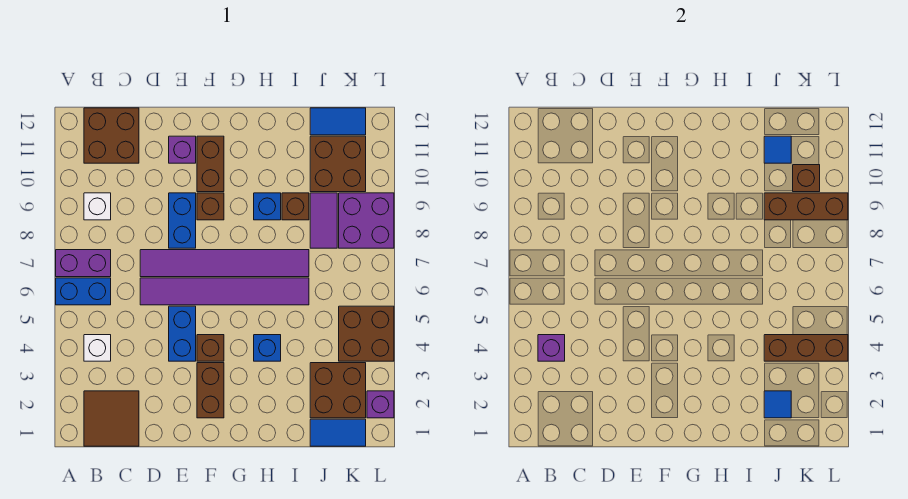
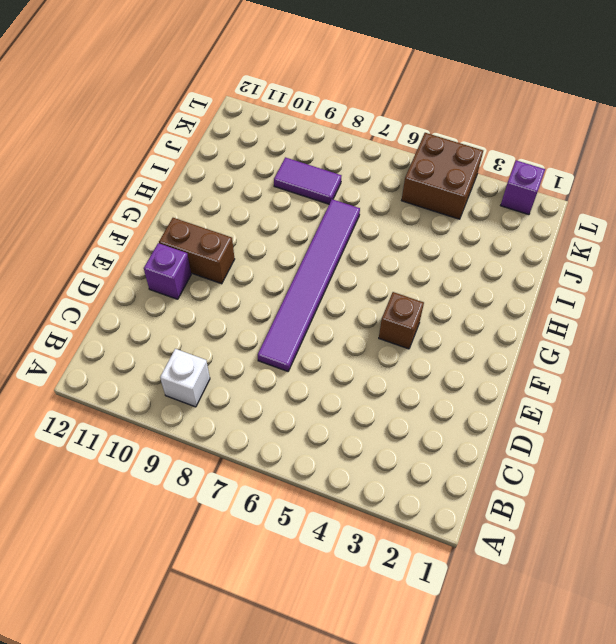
none -> blue 1x2 brick [56,278,111,305]
none -> purple 1x2 brick [56,250,111,277]
none -> brown 2x2 tile [84,391,139,446]
none -> white 1x1 brick [84,335,111,361]

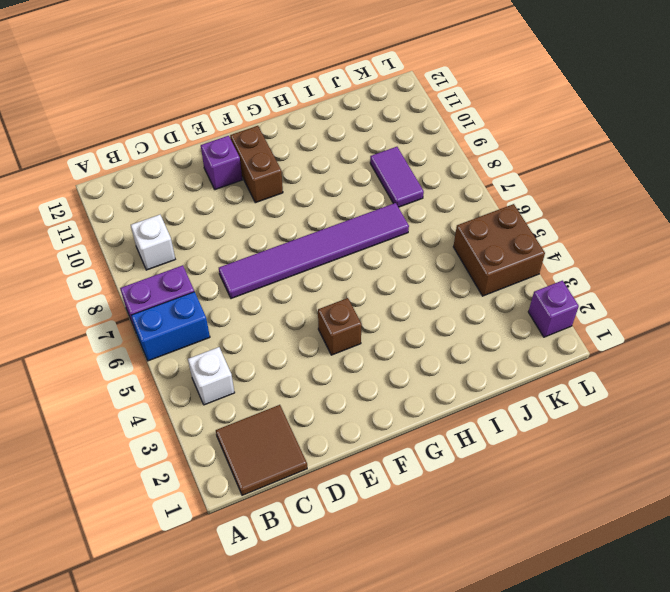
none -> brown 2x2 brick [84,108,139,163]
none -> purple 1x6 tile [140,278,309,305]
none -> blue 1x2 brick [169,306,196,361]
none -> blue 1x2 brick [169,193,196,248]

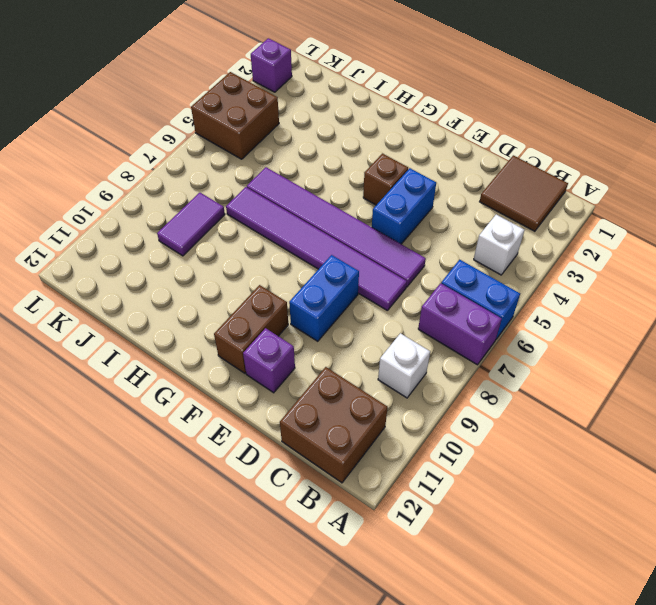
none -> brown 1x2 brick [197,363,224,418]
none -> brown 1x1 brick [197,193,224,220]
none -> blue 1x1 brick [254,335,281,361]
none -> blue 1x1 brick [254,193,281,220]

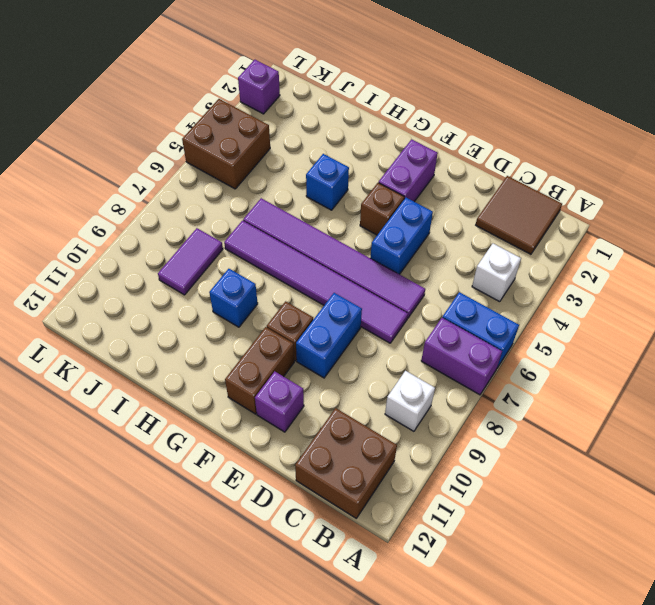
purple 1x2 brick [379,139,438,202] -> brown 1x2 brick [197,363,224,418]
none -> brown 1x1 brick [282,193,309,220]
none -> blue 1x2 tile [310,419,366,446]
none -> brown 2x2 brick [310,363,366,418]
none -> brown 2x2 brick [310,136,366,192]

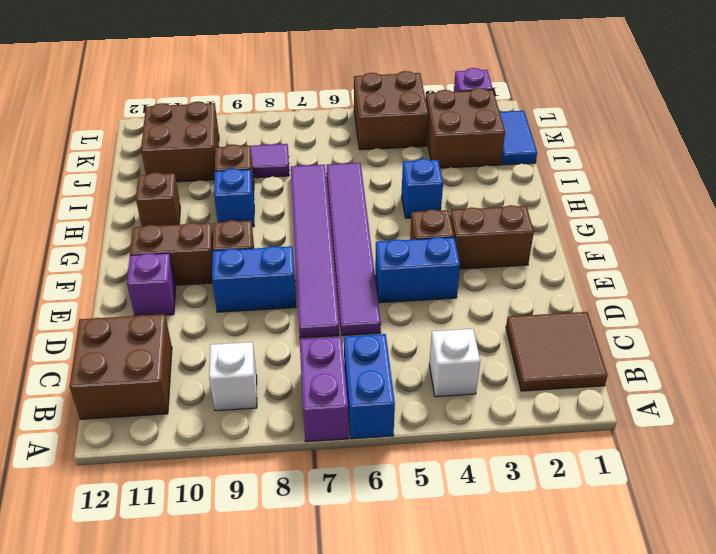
brown 1x1 brick [136,172,180,227] -> brown 1x1 brick moved to [793,165,820,192]
none -> blue 1x2 tile [310,108,366,135]
none -> purple 2x2 brick [339,193,394,248]
none -> purple 1x1 brick [538,335,565,361]
none -> blue 1x1 tile [764,391,791,418]

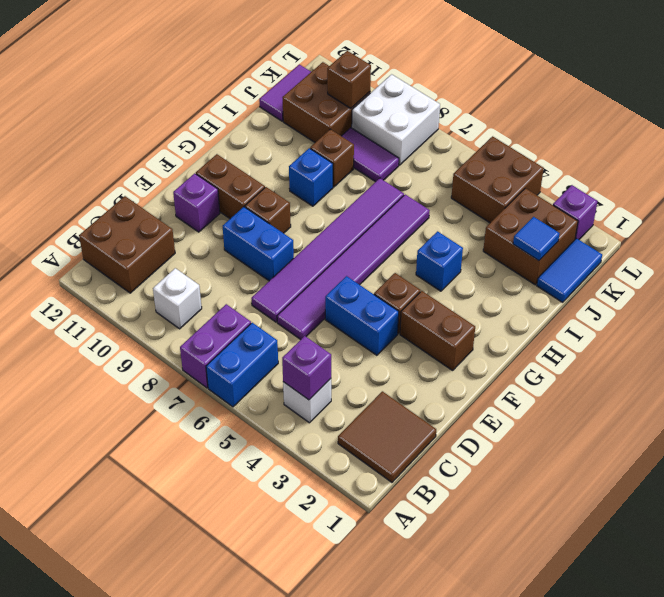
purple 1x2 tile [259,65,311,121] -> blue 1x2 tile [310,108,366,135]
white 2x2 brick [352,74,440,165] -> purple 2x2 brick [339,193,394,248]
none -> brown 1x3 brick [764,335,848,361]
none -> brown 1x3 brick [764,193,848,220]
none -> blue 1x1 tile [764,136,791,163]

